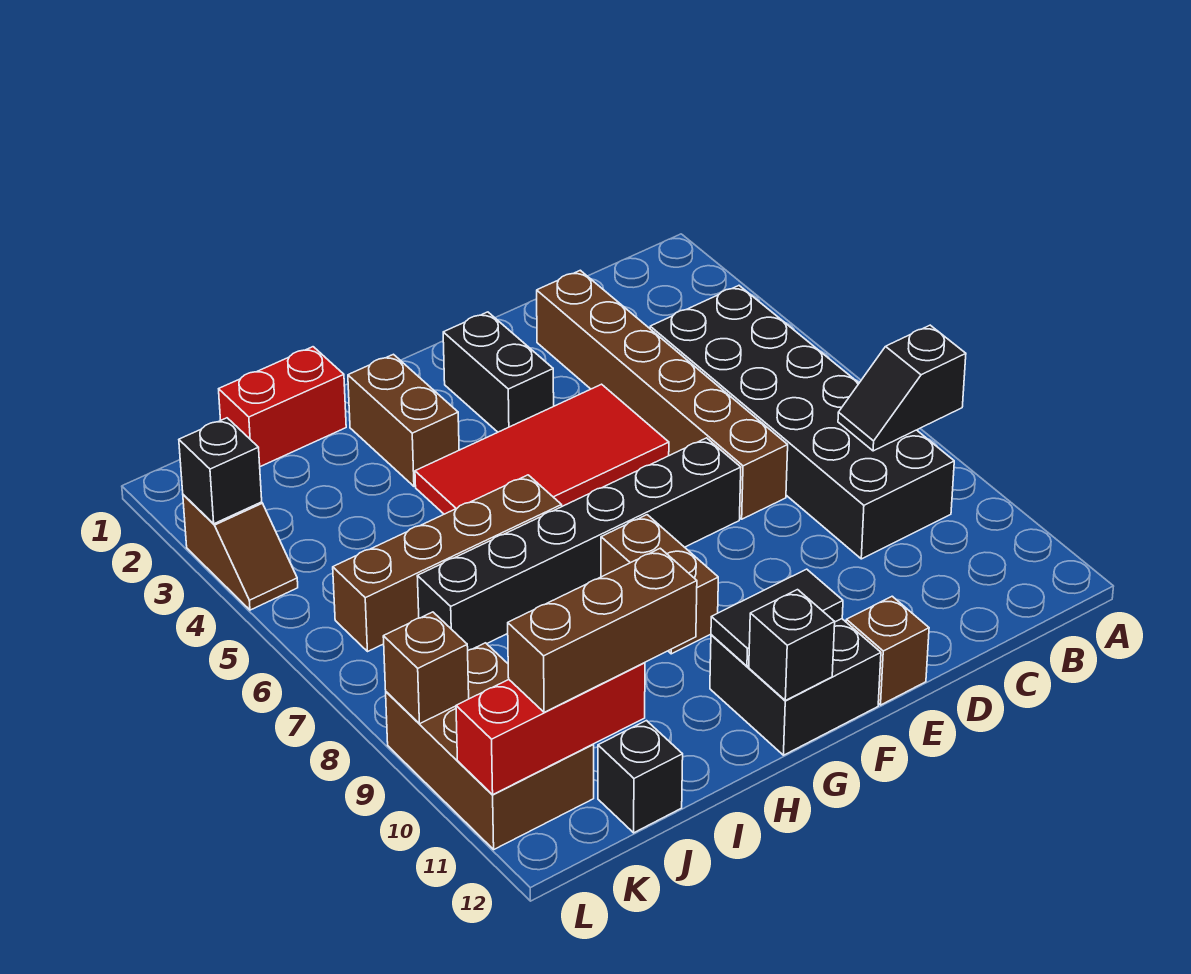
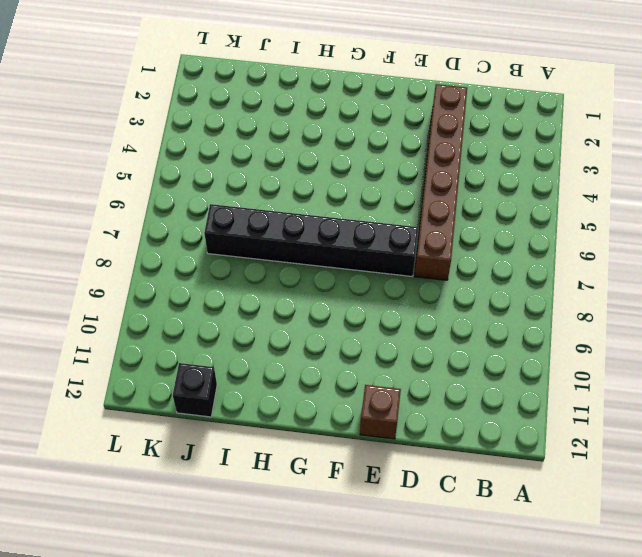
none -> black 2x6 brick [650,286,954,559]
none -> red 2x4 tile [415,384,669,514]
none -> black 1x2 brick [443,312,554,432]

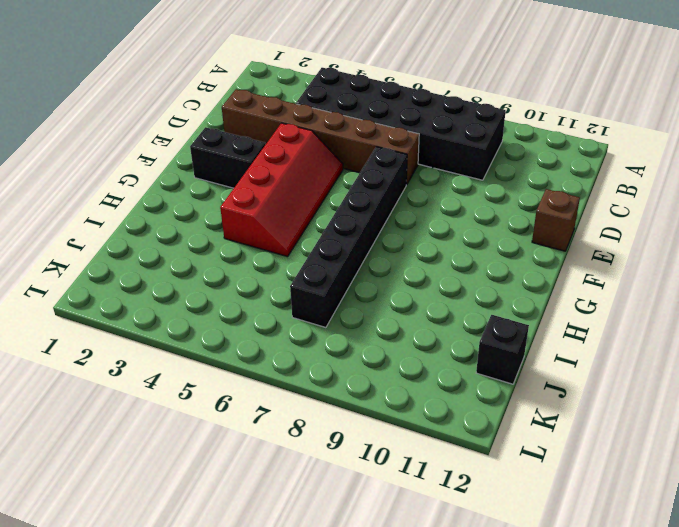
red 2x4 slope [220,123,343,257] -> red 2x4 tile [415,384,669,514]
none -> black 2x2 brick [710,619,881,755]
none -> brown 1x2 brick [601,515,718,654]
none -> brown 1x2 brick [348,354,459,486]

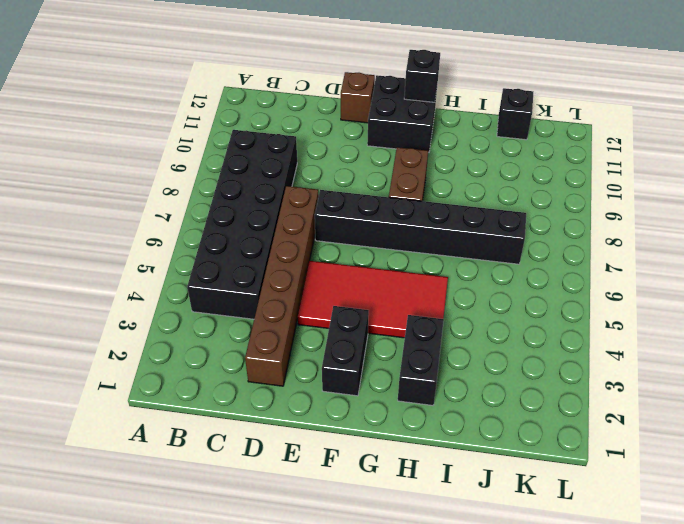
black 1x2 brick [398,315,444,405] -> brown 1x2 brick [348,354,459,486]
none -> brown 1x4 brick [333,475,562,651]
none -> red 1x2 brick [219,347,346,467]
none -> brown 2x3 brick [386,643,594,849]

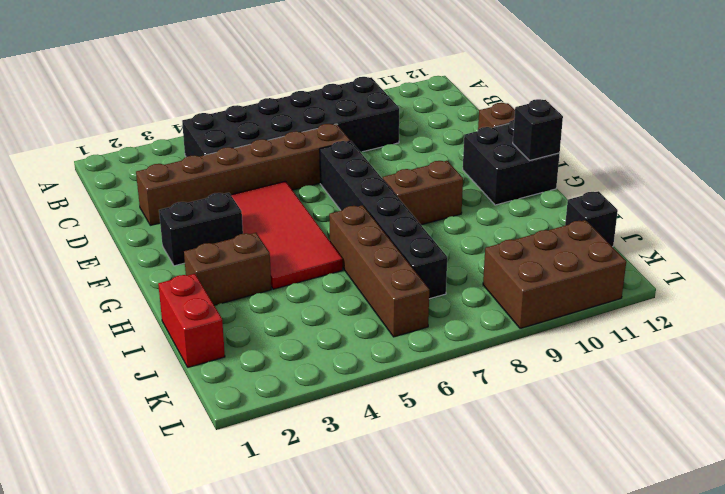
none -> brown 1x2 slope [183,495,298,610]
none -> black 1x2 slope [838,325,966,451]
none -> black 1x2 tile [711,569,843,666]

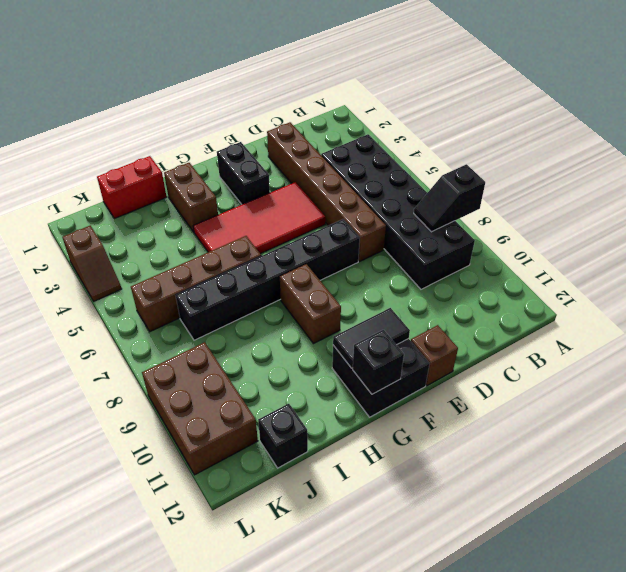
none -> red 1x3 brick [456,663,645,794]
none -> black 1x1 brick [179,418,262,524]
none -> brown 1x1 brick [383,612,469,724]

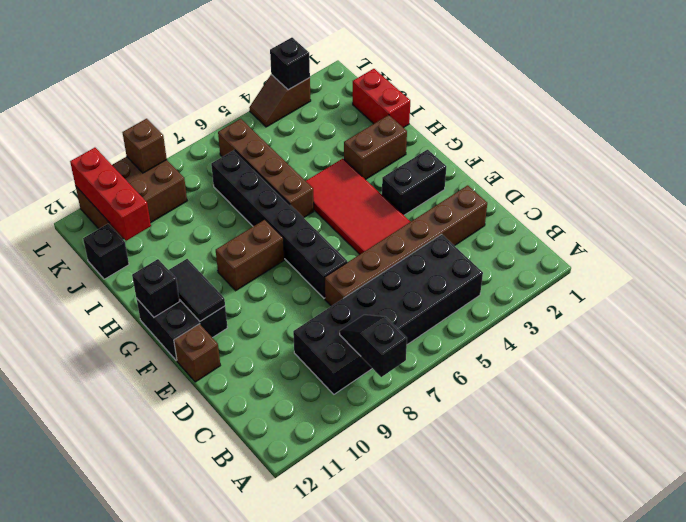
none -> brown 1x3 brick [508,548,697,712]

